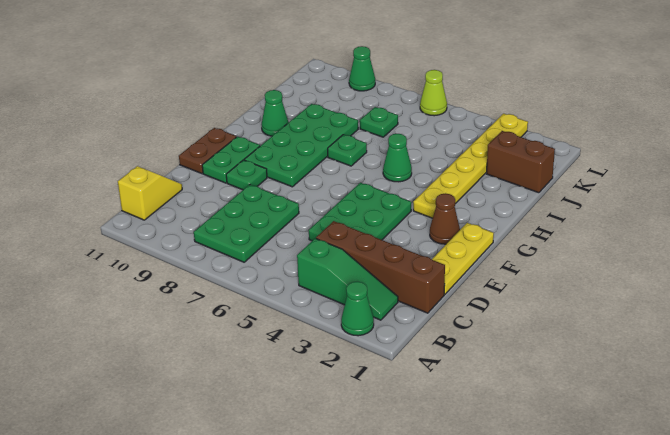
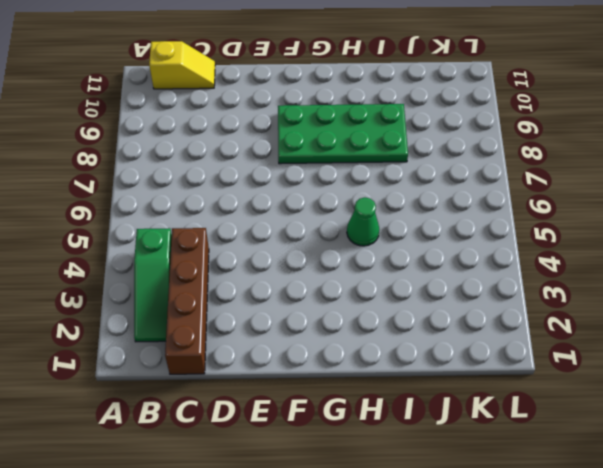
none -> green 1x1 cone [341,281,374,336]
none -> green 2x3 plate [194,185,299,262]
none -> yellow 1x3 plate [432,223,494,294]

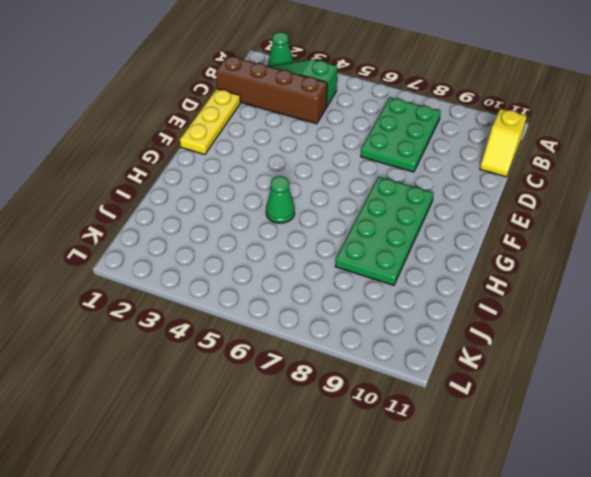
none -> green 2x3 plate [309,183,411,241]
none -> green 1x1 plate [226,160,267,190]
none -> green 1x2 plate [202,137,260,183]

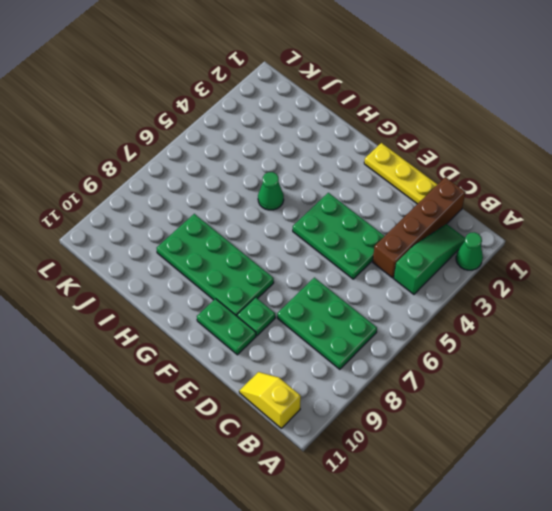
none -> brown 1x2 plate [179,128,236,174]
none -> brown 1x1 cone [430,193,460,244]
none -> yellow 1x6 plate [413,114,528,218]

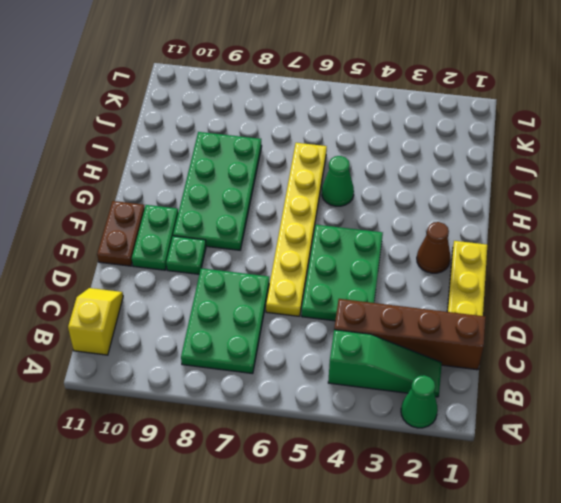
yellow 1x6 plate [266,143,327,316] -> yellow 1x6 plate moved to [413,114,528,218]
none -> green 1x1 plate [328,135,367,166]
none -> green 1x1 cone [261,90,289,136]
none -> brown 1x2 brick [486,131,555,193]

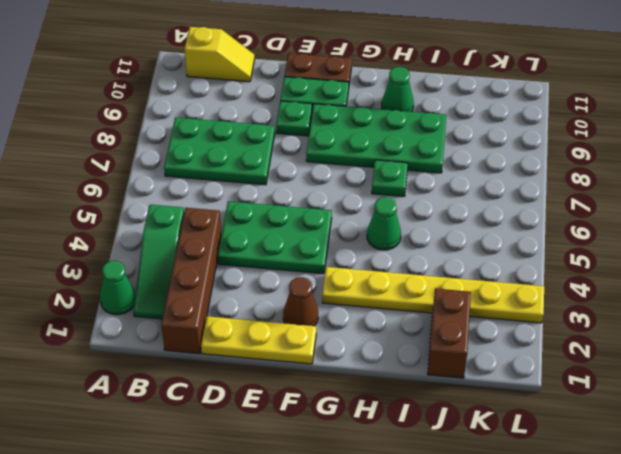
none -> green 1x1 plate [360,107,398,137]
none -> lime 1x1 cone [420,70,447,116]
none -> green 1x1 cone [349,46,375,91]

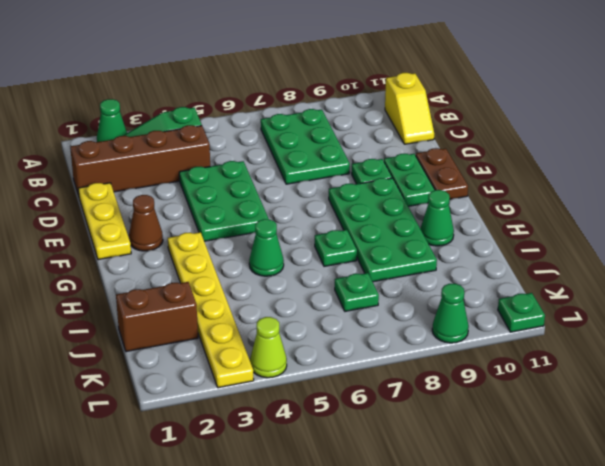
lime 1x1 cone [250,317,287,378] -> lime 1x1 cone moved to [420,70,447,116]
green 1x1 plate [498,293,545,332] -> none

